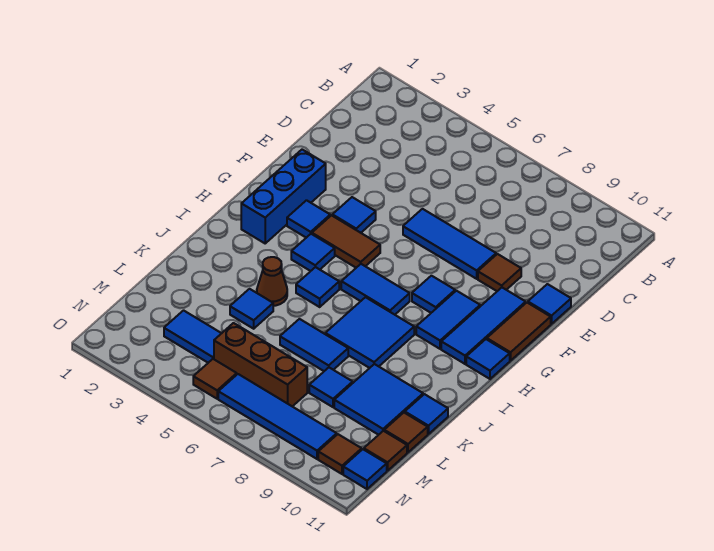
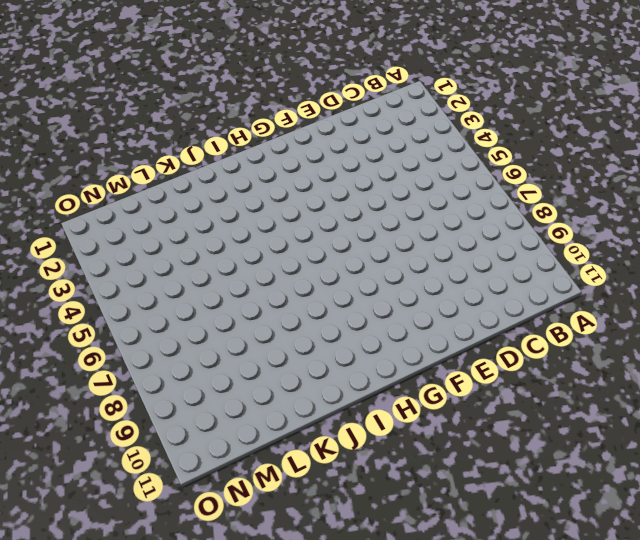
none -> blue 1x3 tile [403,209,496,279]
none -> brown 1x1 tile [478,254,521,291]
none -> blue 1x1 tile [528,284,571,324]
none -> blue 1x3 brick [241,150,326,243]

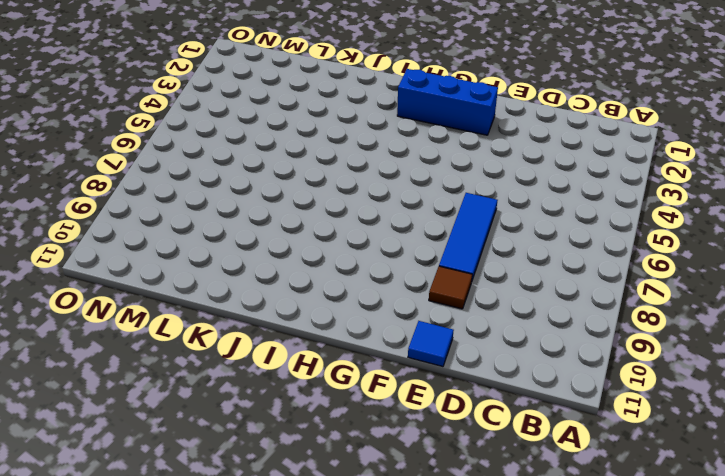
none -> blue 1x1 tile [332,197,376,233]
none -> blue 1x3 tile [441,288,526,364]
none -> brown 1x2 tile [487,303,551,361]
none -> blue 1x1 tile [287,200,330,238]

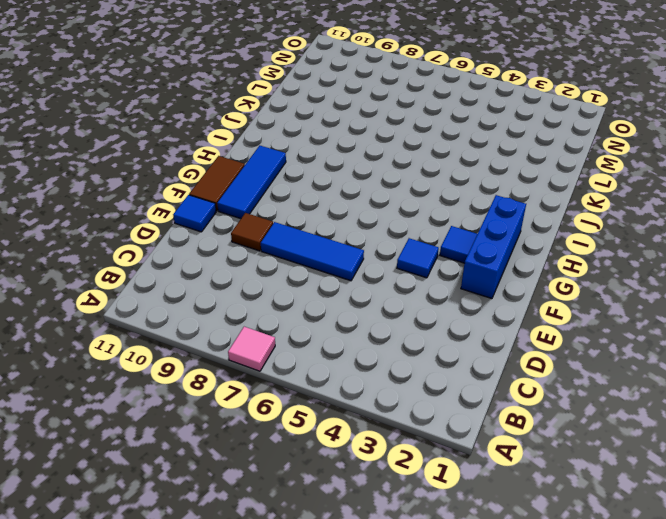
pink 1x1 tile [228,327,275,371] -> none
none -> brown 1x2 tile [312,215,380,268]
none -> blue 1x1 tile [412,276,455,313]
none -> blue 1x2 tile [416,291,480,349]
none -> blue 1x1 tile [291,234,335,271]

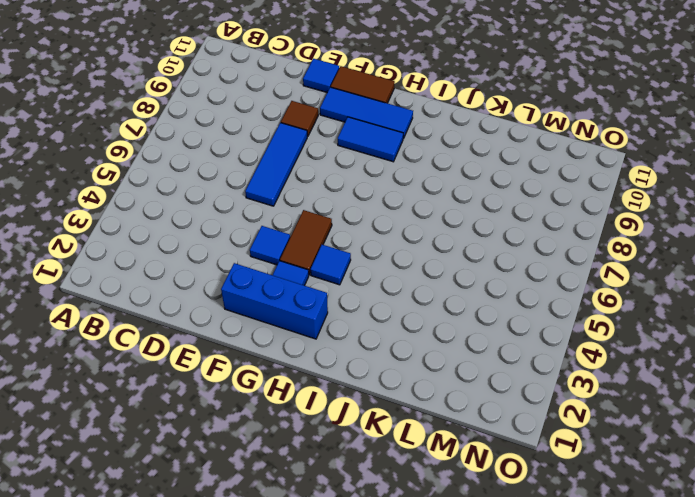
none -> blue 1x1 tile [412,276,455,313]
none -> blue 1x2 tile [341,264,410,315]
none -> blue 1x1 tile [466,339,510,379]
none -> blue 1x1 tile [296,267,339,307]

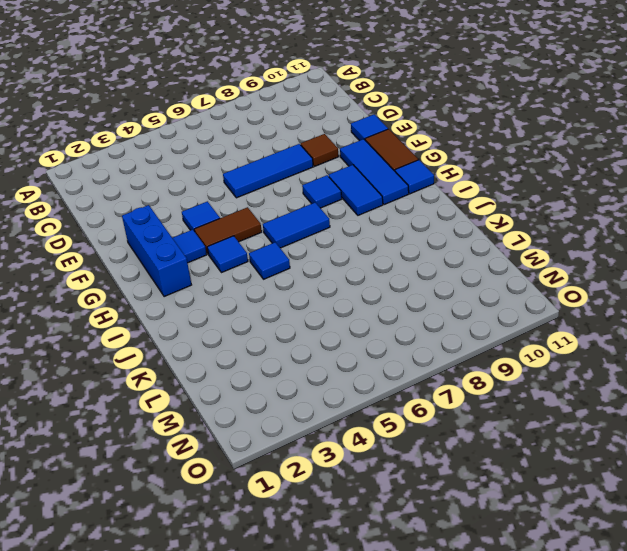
none -> blue 2x2 tile [325,297,414,368]
none -> brown 1x1 cone [257,257,287,306]
none -> blue 1x1 tile [230,289,273,329]
none -> blue 1x2 tile [280,319,348,371]

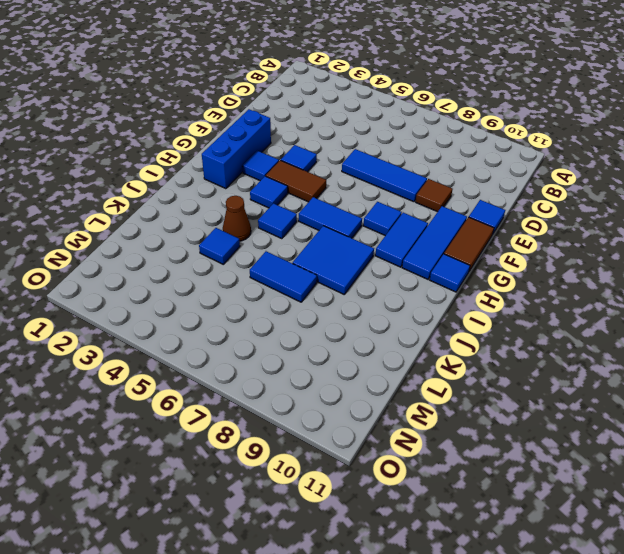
none -> blue 2x2 tile [334,364,423,435]
none -> blue 1x1 tile [405,394,448,434]
none -> blue 1x1 tile [309,368,353,407]
none -> brown 1x1 tile [384,413,428,452]

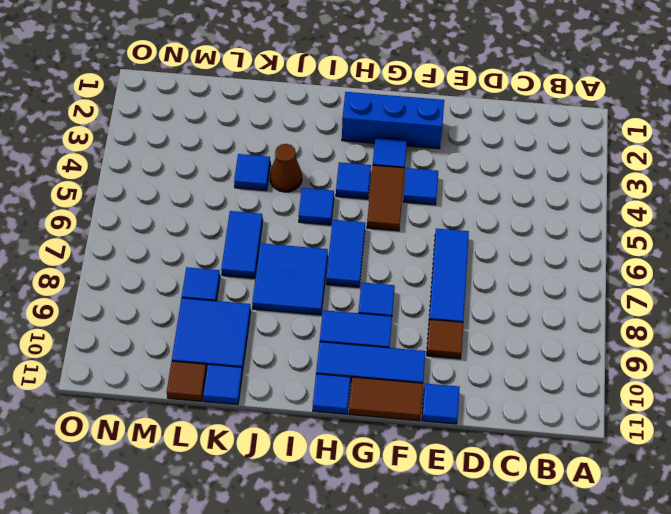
none -> blue 1x2 tile [164,310,221,363]
none -> brown 1x3 brick [214,323,307,406]
none -> brown 1x1 tile [364,431,407,471]
none -> brown 1x1 tile [193,359,237,399]

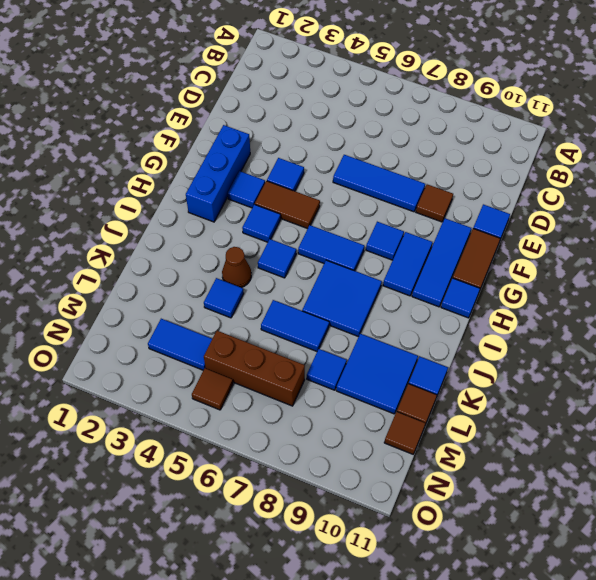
none -> blue 1x4 tile [218,374,337,459]
none -> brown 1x1 tile [318,434,362,474]
none -> blue 1x1 tile [343,449,387,489]

